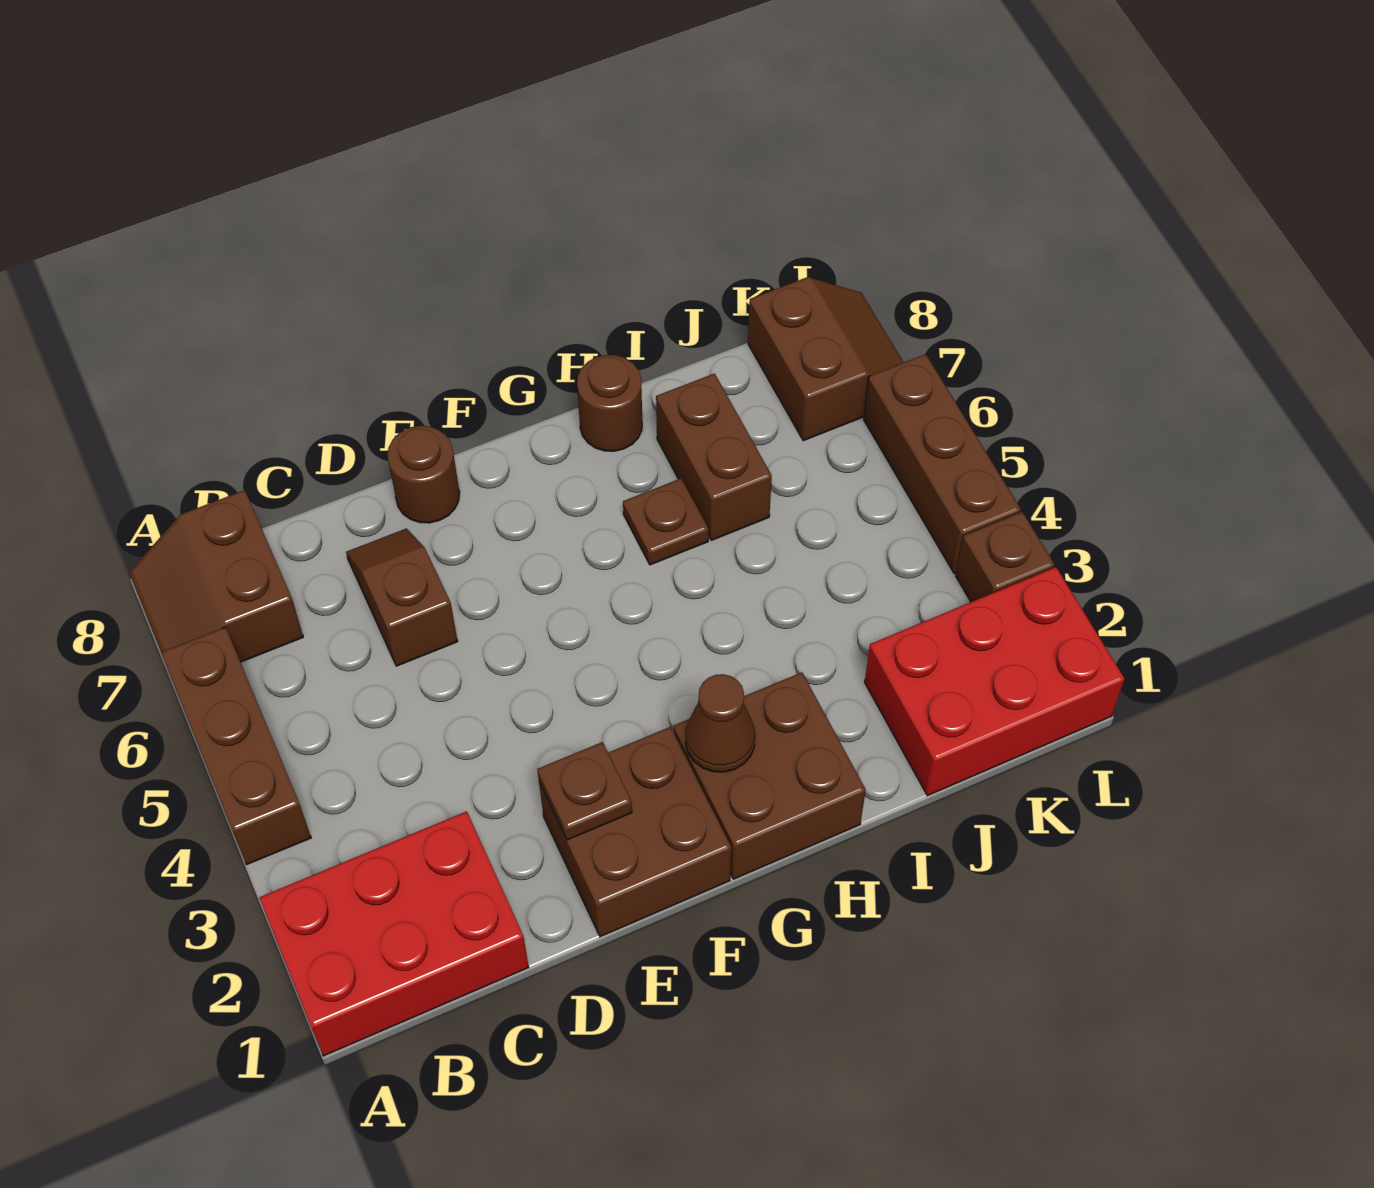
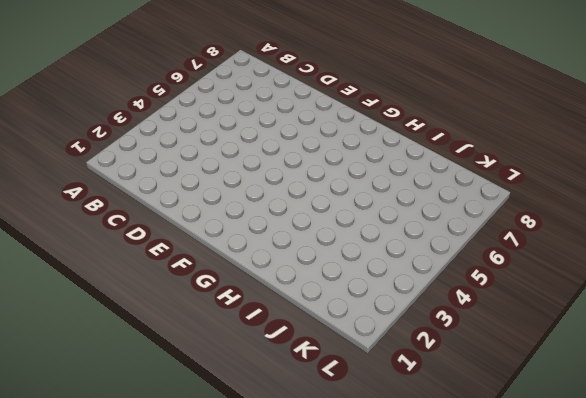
none -> red 2x3 brick [259,811,529,1056]
none -> brown 1x3 brick [161,627,311,865]
none -> brown 2x2 slope [129,490,303,662]

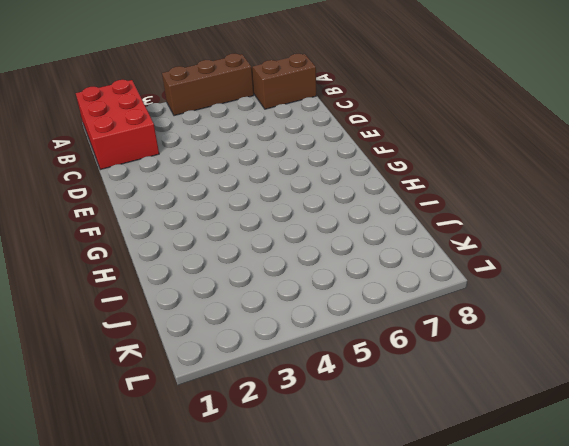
none -> brown 1x2 slope [346,528,458,666]
none -> brown 2x2 brick [539,727,731,937]
none -> brown 1x1 round brick [387,426,460,523]

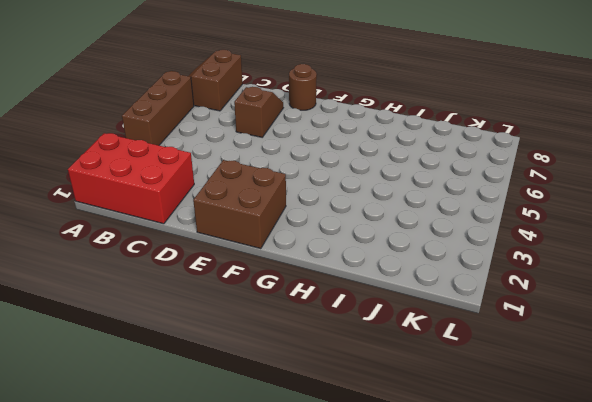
none -> brown 2x2 brick [674,672,866,879]
none -> brown 1x1 plate [623,478,709,565]
none -> brown 1x1 round brick [577,355,642,451]

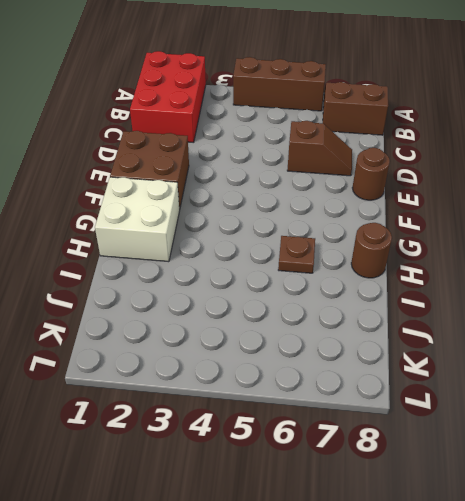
white 2x2 brick [95,177,179,262] -> brown 2x2 brick [674,672,866,879]
none -> brown 1x2 brick [656,374,772,540]
none -> red 2x3 brick [865,567,1125,796]
none -> brown 2x2 slope [748,277,904,441]

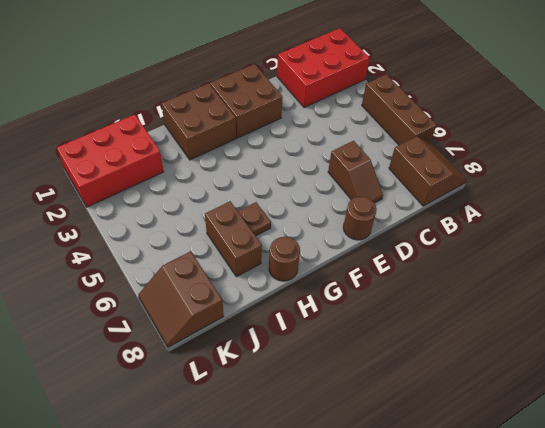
none -> brown 1x1 brick [956,512,1055,602]
none -> brown 1x3 brick [864,354,1021,574]
none -> brown 1x1 plate [537,742,632,840]

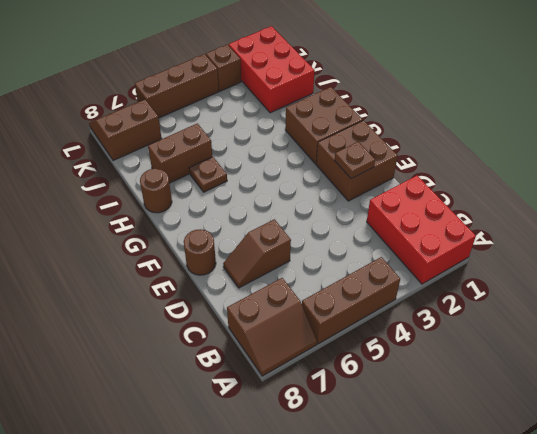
none -> brown 1x1 cone [685,674,755,772]

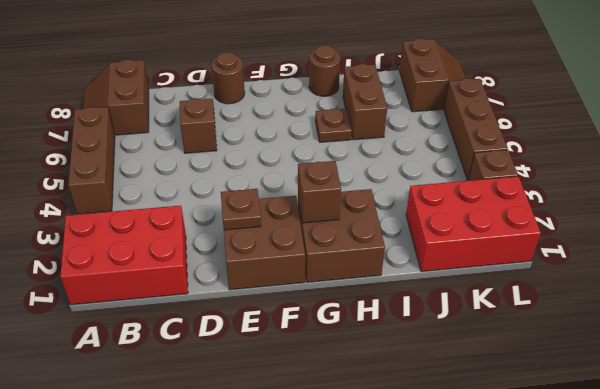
brown 1x1 brick [298,161,341,223] -> brown 1x1 cone [685,674,755,772]

